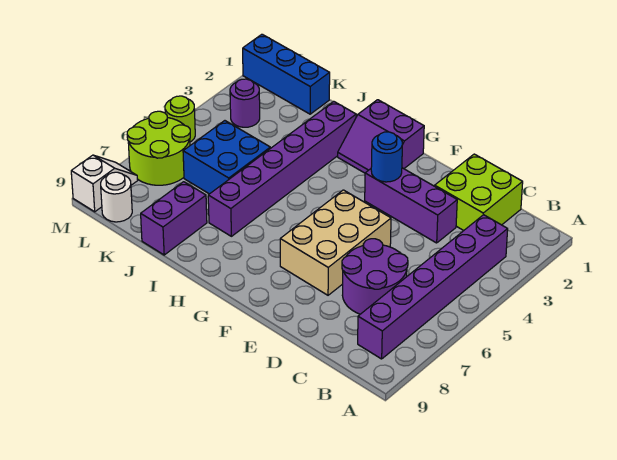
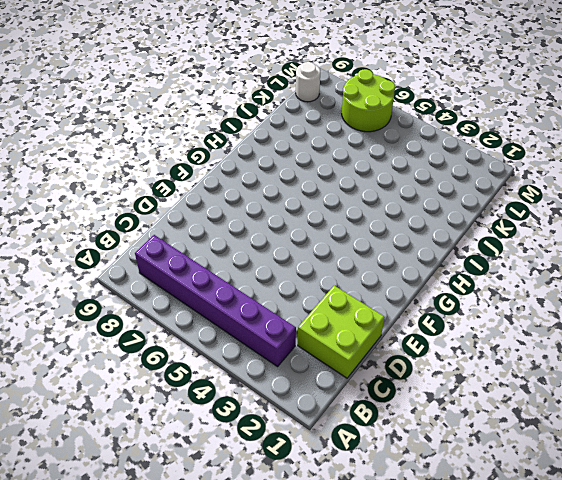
none -> purple 2x2 round brick [342,239,408,314]
none -> purple 1x3 brick [365,168,457,243]
none -> tan 2x3 brick [280,190,391,295]

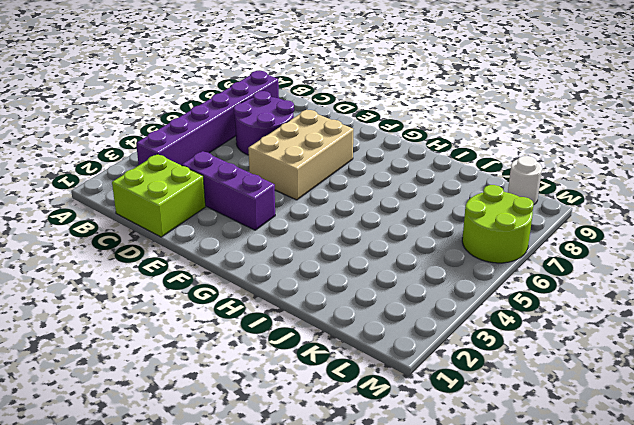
none -> purple 2x2 slope [338,100,424,173]
none -> purple 1x6 brick [208,101,356,236]
none -> blue 2x2 brick [183,121,270,194]

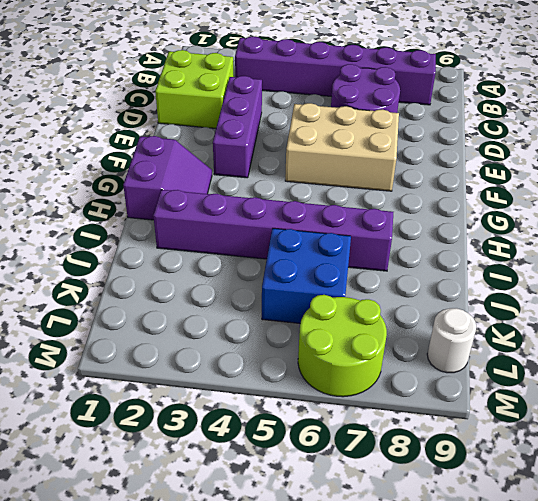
none -> purple 1x2 brick [141,182,207,255]
none -> blue 1x3 brick [243,34,330,114]
none -> purple 1x1 round brick [230,79,260,127]

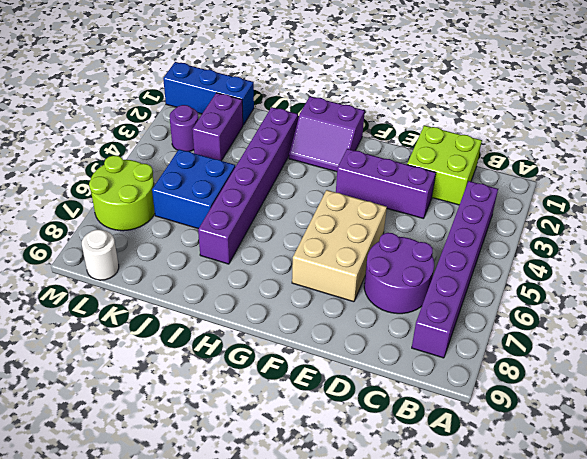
purple 1x2 brick [192,93,243,161] -> purple 1x2 brick moved to [141,182,207,255]
none -> lime 1x1 round brick [165,96,195,142]
none -> white 1x2 slope [71,155,138,212]
none -> blue 1x1 round brick [371,132,402,182]

